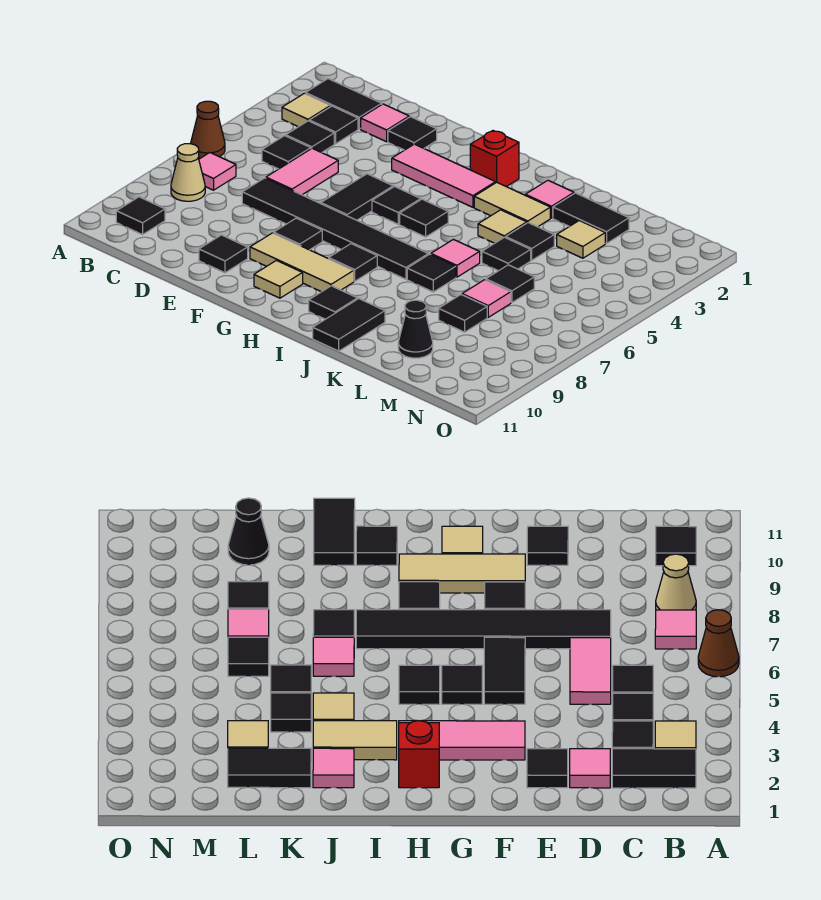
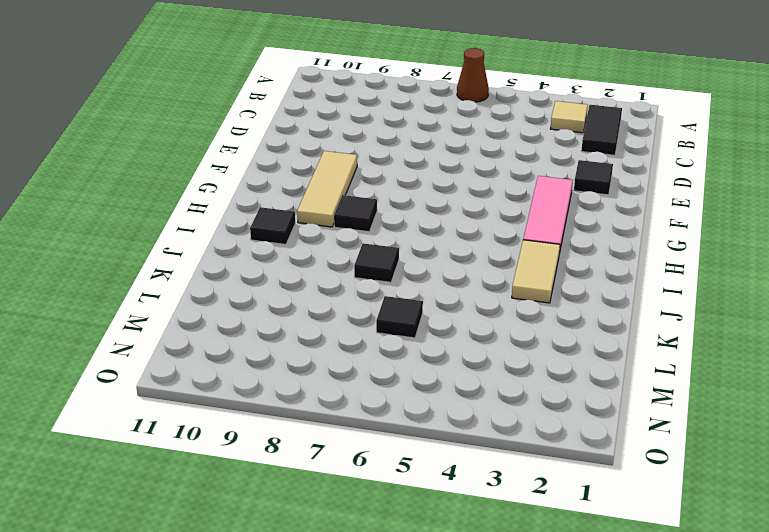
none -> pink 1x1 tile [199,153,236,190]
none -> tan 1x1 cone [171,144,205,201]
none -> black 1x1 tile [116,197,165,235]
none -> black 1x1 tile [309,106,358,144]

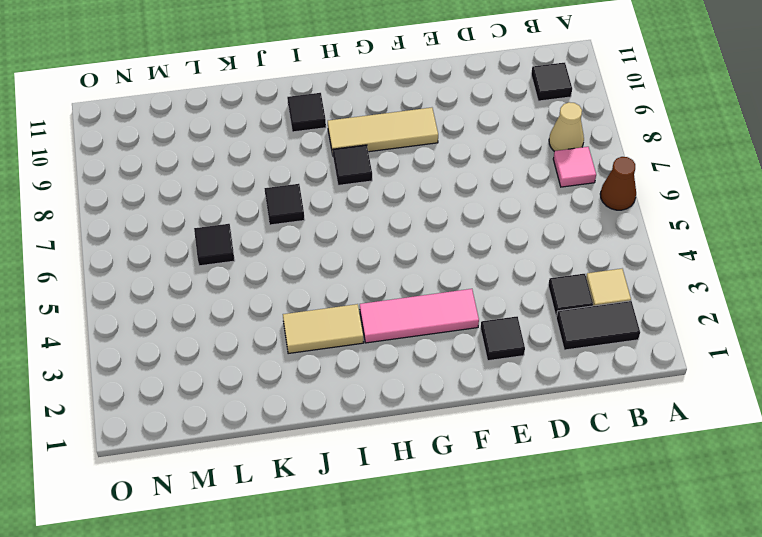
none -> black 1x1 tile [286,121,334,153]
none -> black 1x1 tile [262,136,311,169]
none -> pink 1x1 tile [361,104,409,142]
none -> pink 1x2 tile [266,148,338,195]

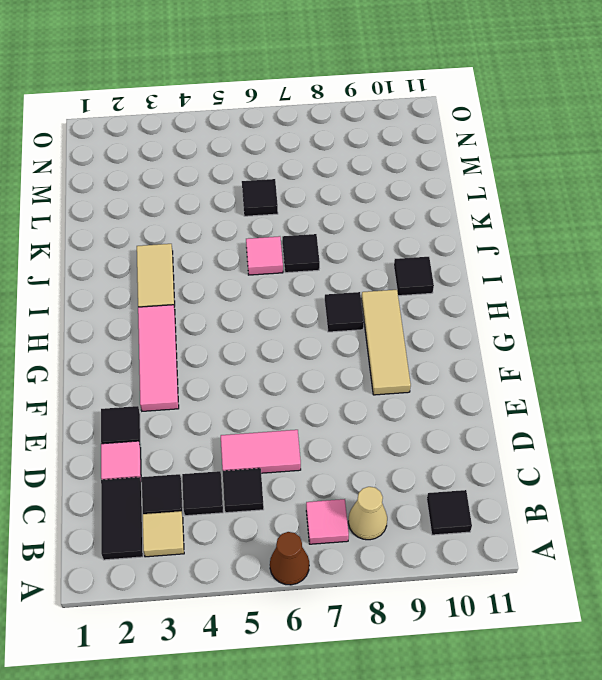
none -> black 1x6 tile [242,178,428,279]
none -> black 1x1 tile [199,235,248,273]
none -> black 1x2 tile [321,174,393,220]
none -> black 1x1 tile [274,218,322,250]

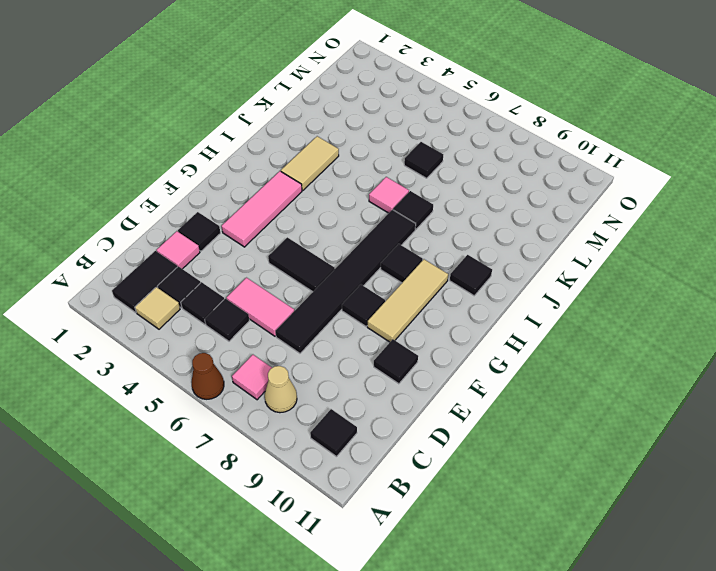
none -> black 1x1 tile [372,187,421,224]
none -> tan 1x1 tile [254,260,303,298]
none -> red 1x1 brick [470,131,519,187]
none -> black 1x1 tile [400,199,448,237]

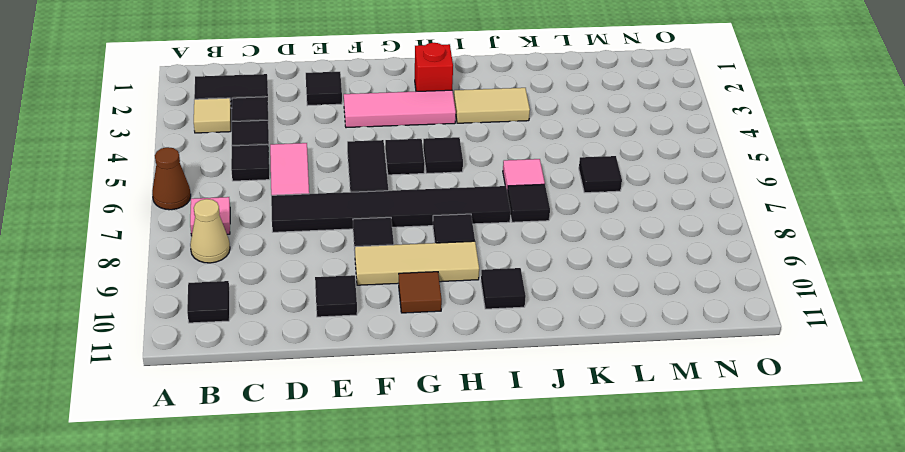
brown 1x1 tile [399,272,442,313] -> tan 1x1 tile [254,260,303,298]
none -> pink 1x1 tile [361,104,409,142]
none -> pink 1x1 tile [525,180,574,218]
none -> tan 1x1 tile [478,210,527,243]
none -> black 1x2 tile [313,299,385,351]

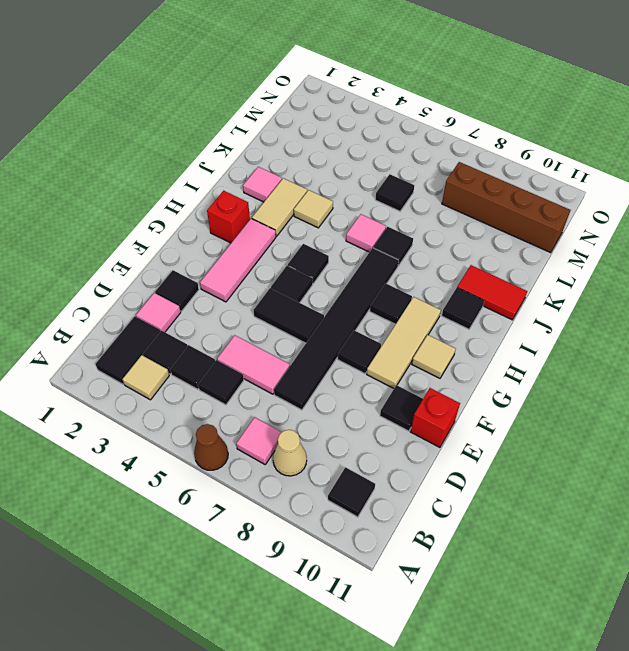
red 1x1 brick [410,388,460,447] -> none
red 1x2 tile [457,265,527,320] -> black 1x2 tile [313,299,385,351]
brown 1x4 brick [442,162,570,253] -> none
none -> black 1x2 tile [553,193,629,244]
none -> black 1x1 tile [506,223,554,260]
none -> black 1x1 tile [482,237,531,271]
none -> tan 1x1 tile [557,221,605,258]

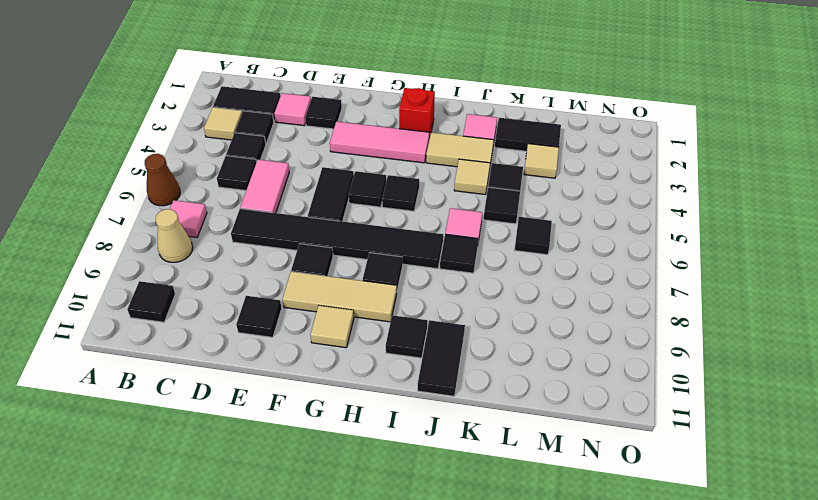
none -> pink 1x1 tile [462,280,511,317]
none -> black 1x1 tile [439,295,487,332]
none -> black 1x1 cone [398,300,433,358]

